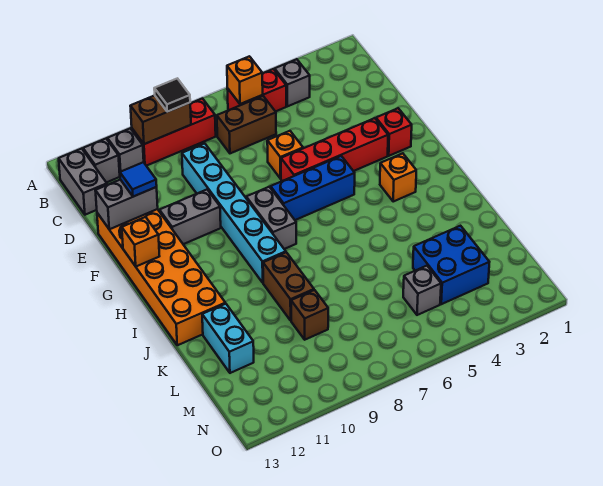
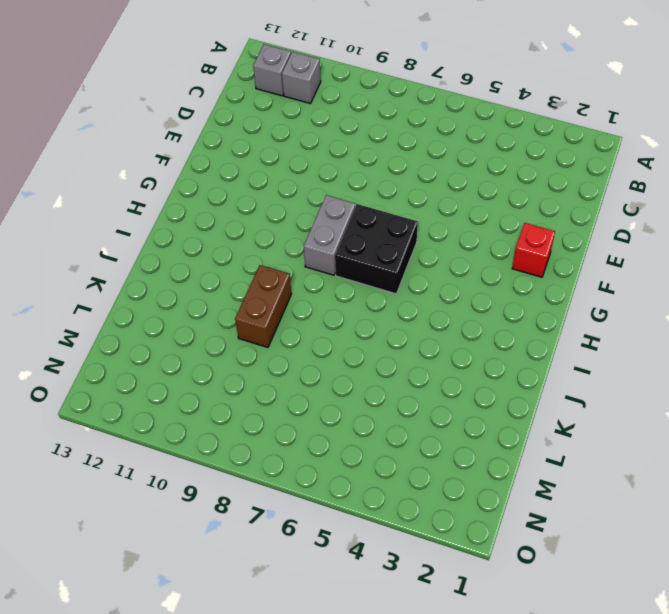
black 2x2 brick [335,204,418,294] -> blue 1x3 brick [271,156,355,220]
none -> grey 1x1 brick [275,59,310,106]
none -> red 1x2 brick [227,69,286,112]
none -> red 1x3 brick [132,99,216,166]

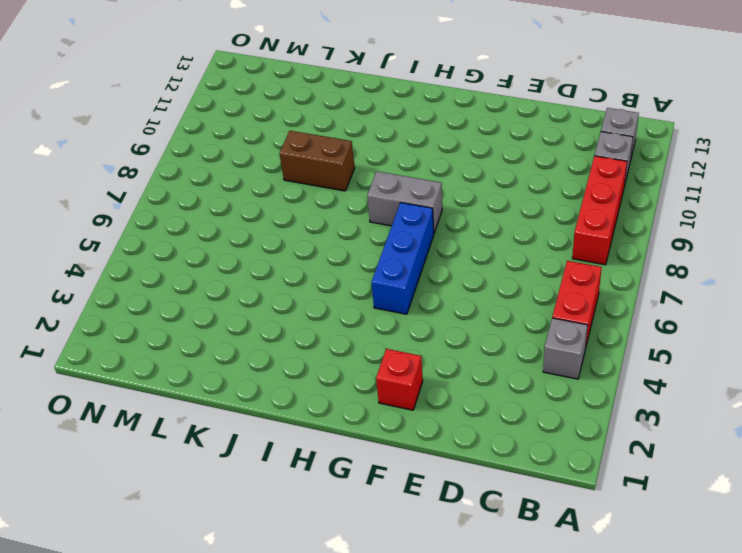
none -> grey 1x2 brick [59,149,107,215]
none -> brown 1x2 brick [217,96,276,153]
none -> cyan 1x6 brick [182,143,286,283]

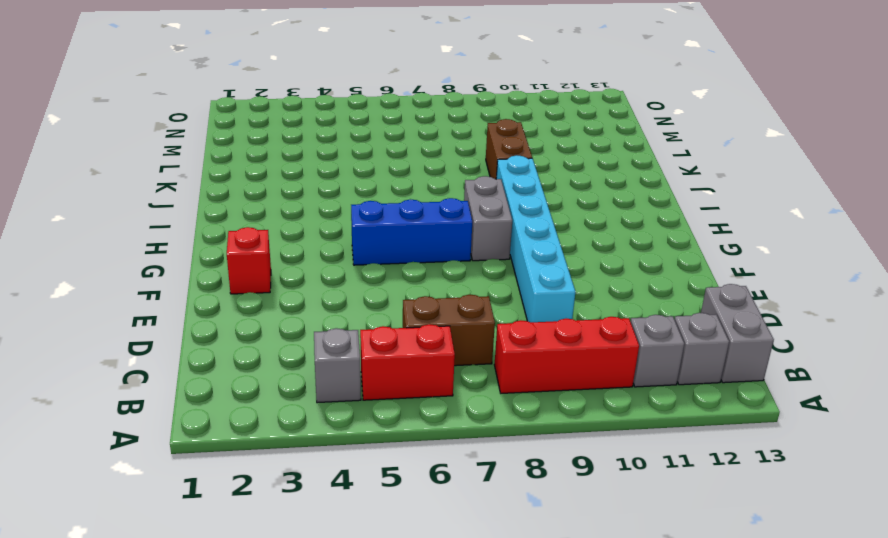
none -> orange 1x1 brick [267,131,303,179]
none -> orange 2x6 brick [97,209,225,345]
none -> red 1x4 brick [281,118,388,181]

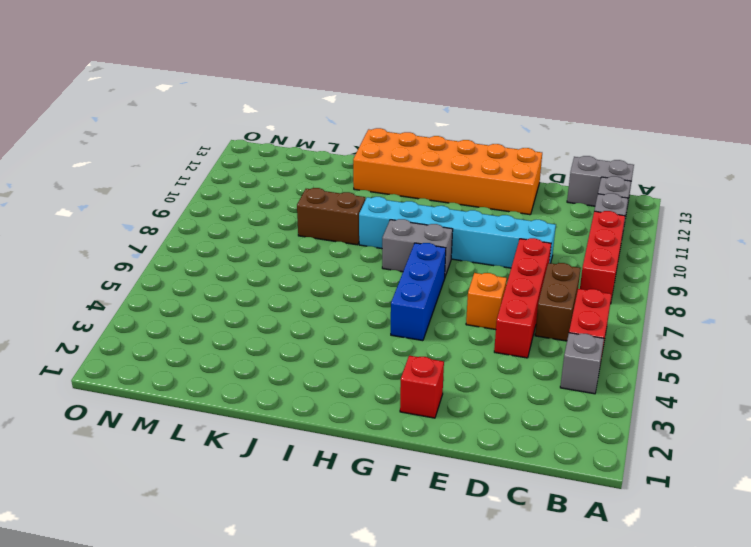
red 1x4 brick [494,238,551,358] -> red 1x4 brick moved to [281,118,388,181]
none -> grey 1x2 brick [160,190,221,244]
none -> orange 1x1 brick [380,153,416,201]
none -> cyan 1x2 brick [202,304,254,373]

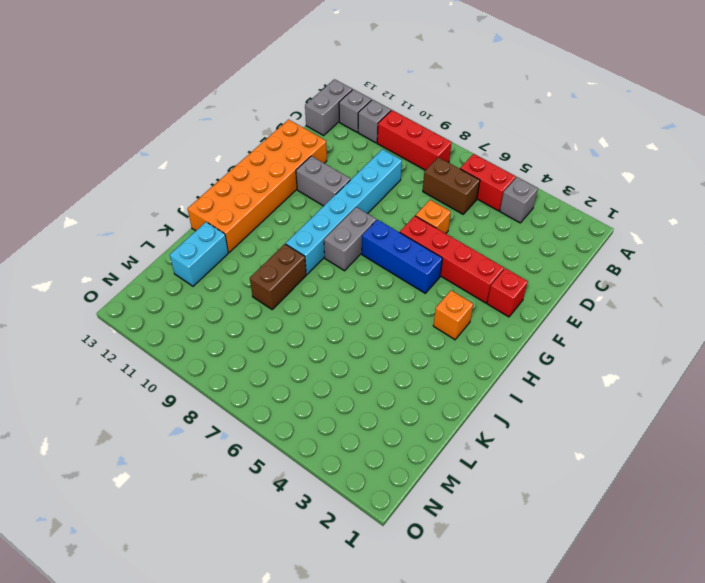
none -> blue 2x2 brick [413,226,489,304]
none -> brown 1x1 brick [291,290,328,340]
none -> grey 1x1 brick [403,266,441,315]

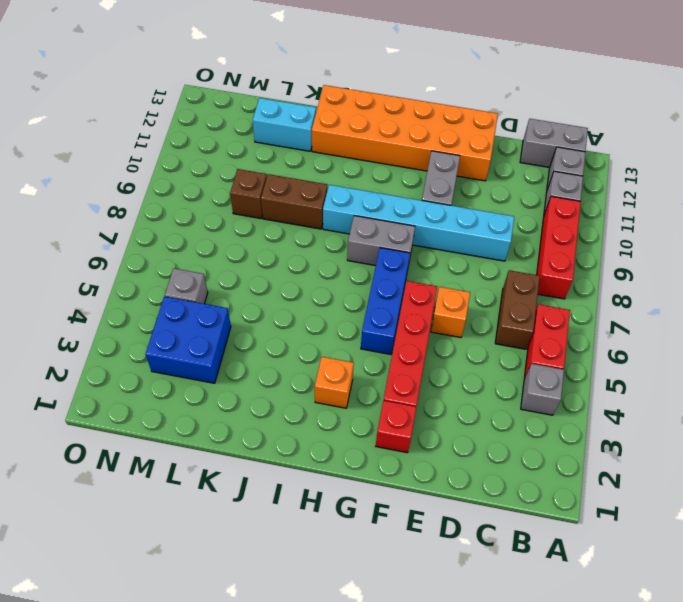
none -> orange 1x1 brick [227,56,263,104]
none -> brown 1x2 brick [130,95,191,144]
none -> grey 1x2 brick [95,180,158,229]

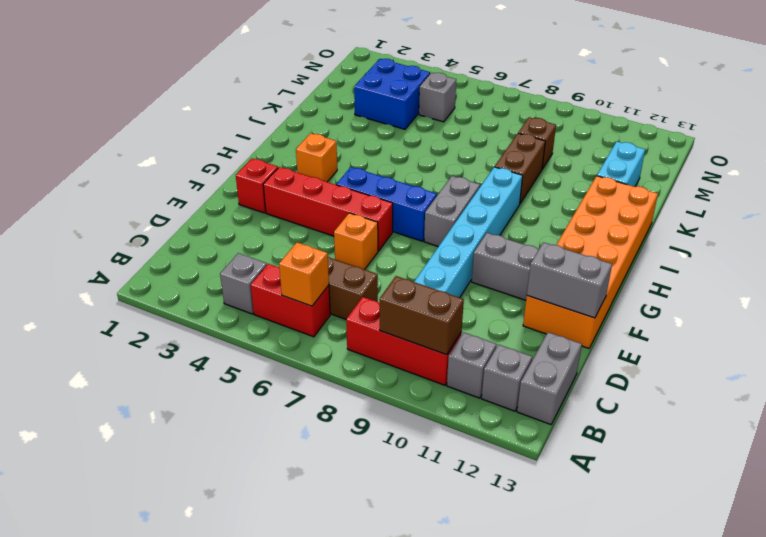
none -> orange 1x1 brick [122,217,159,266]
none -> black 1x1 tile [154,78,190,112]
none -> blue 1x1 tile [120,162,157,197]

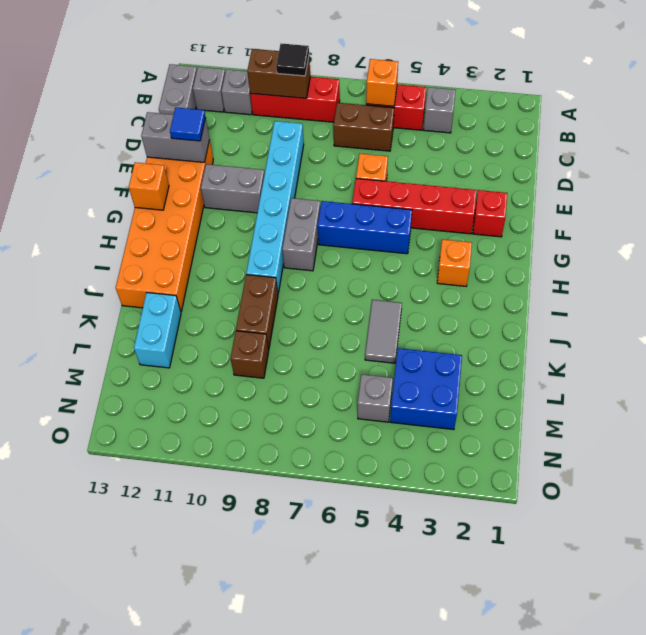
grey 1x2 tile [365,300,402,363] -> none

